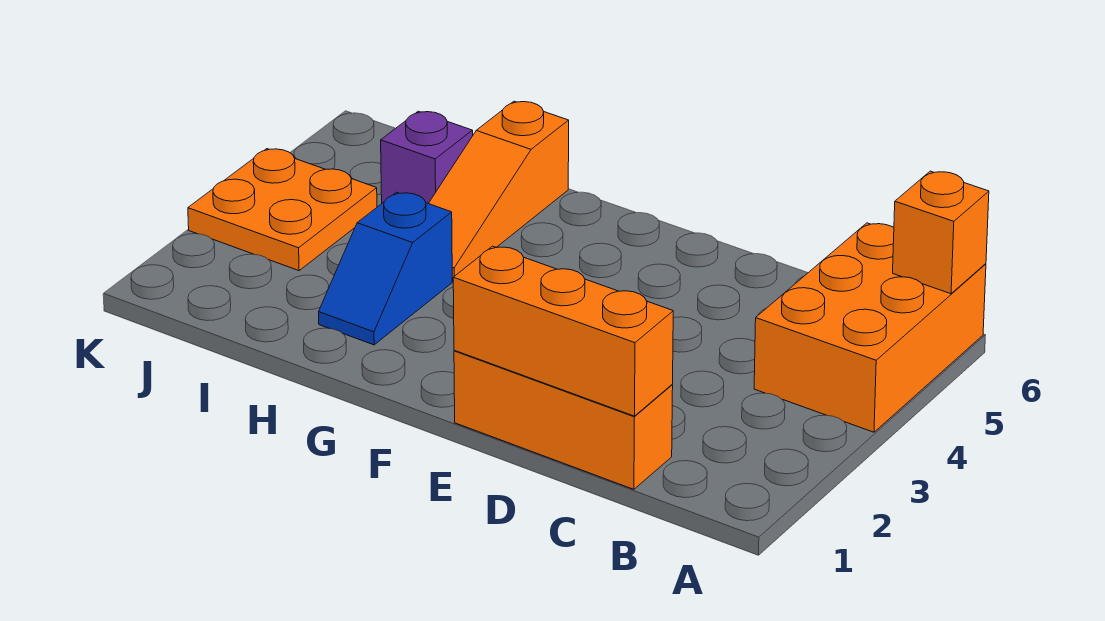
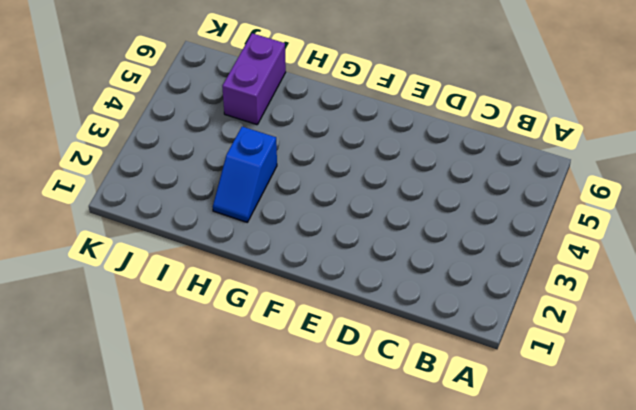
purple 1x2 brick [222,33,286,125] -> purple 1x1 brick [381,111,473,203]
none -> orange 2x3 brick [754,223,986,432]
none -> orange 1x3 brick [454,351,673,489]

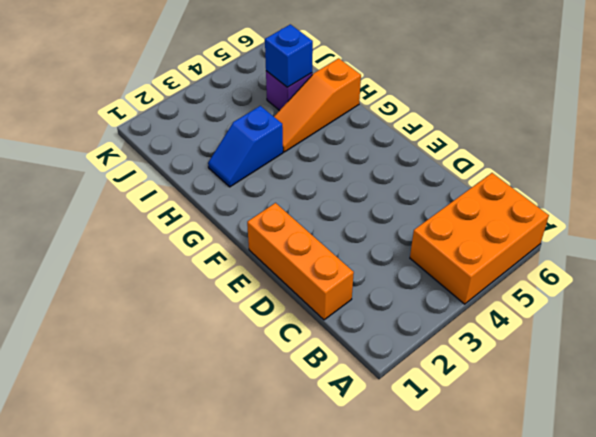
blue 1x1 brick [265,24,313,87] -> none
none -> orange 2x2 plate [188,149,377,271]
none -> orange 1x1 brick [893,171,989,294]

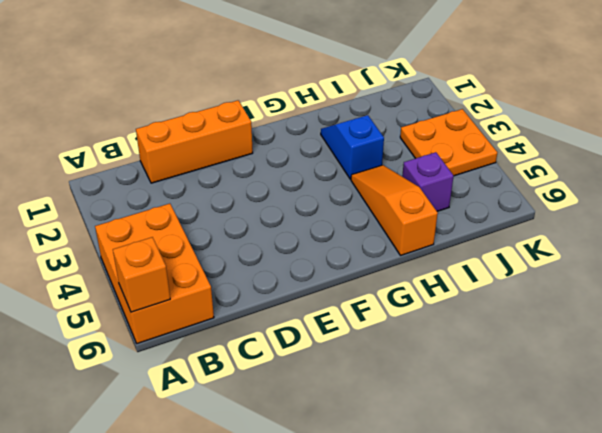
none -> orange 1x3 brick [453,246,673,416]

